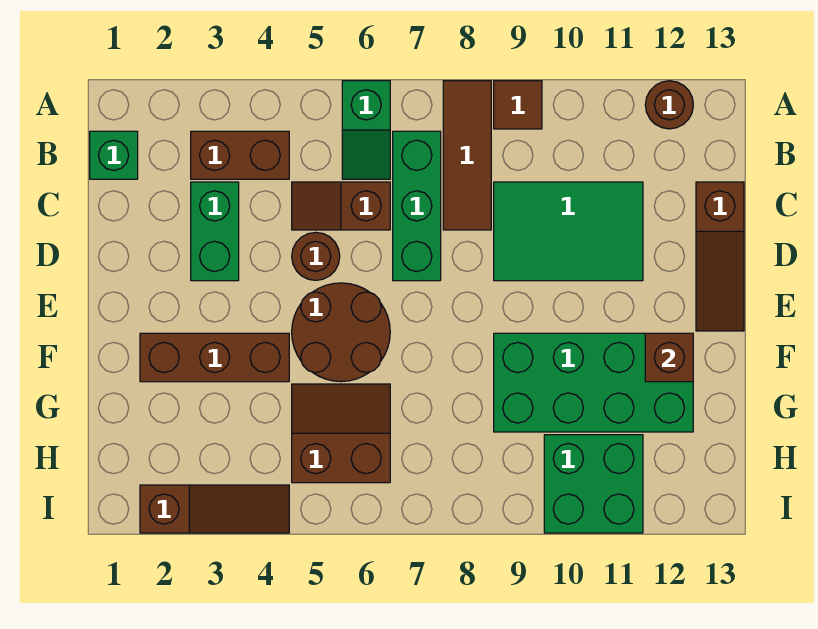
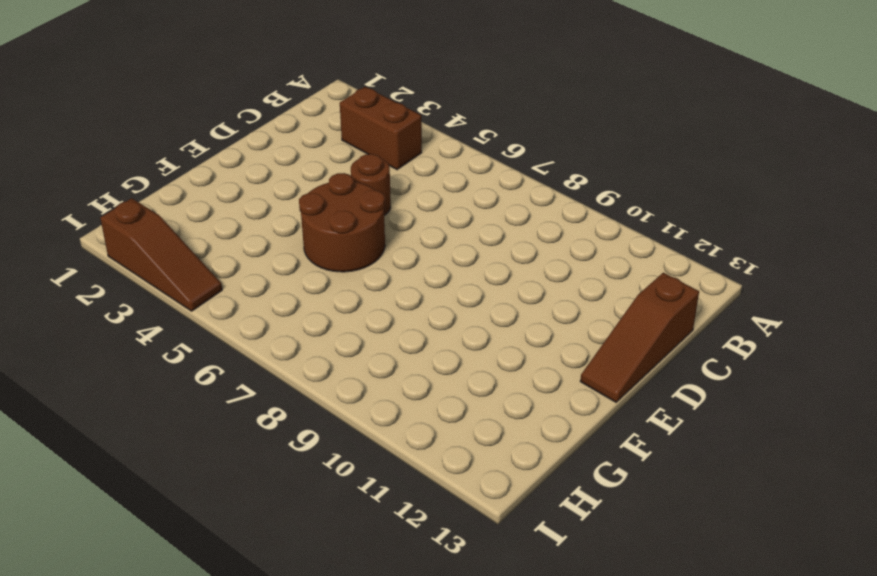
none -> green 1x2 slope [342,81,390,179]
none -> brown 1x3 tile [443,81,491,230]
none -> brown 1x1 tile [494,81,542,129]

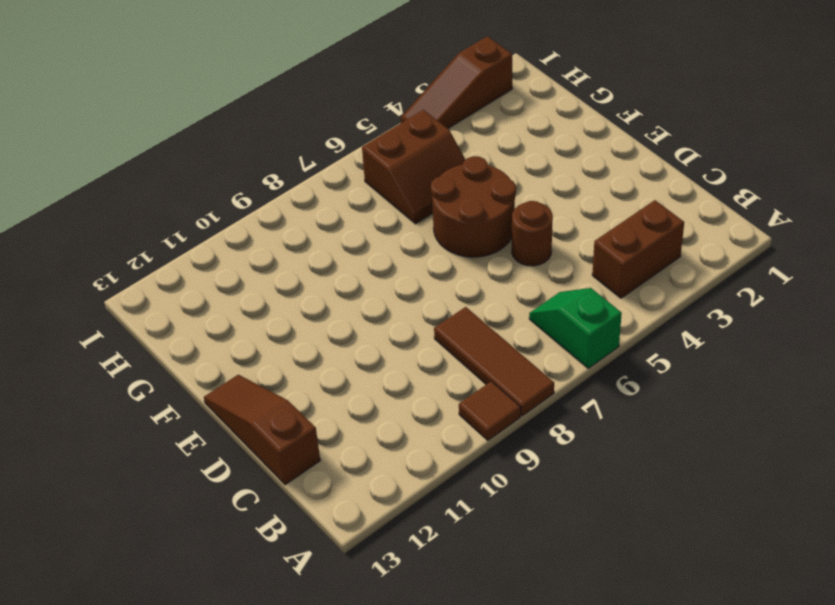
none -> brown 1x1 round brick [645,81,693,129]
none -> green 1x1 brick [90,131,138,179]
none -> green 1x3 brick [393,131,441,281]

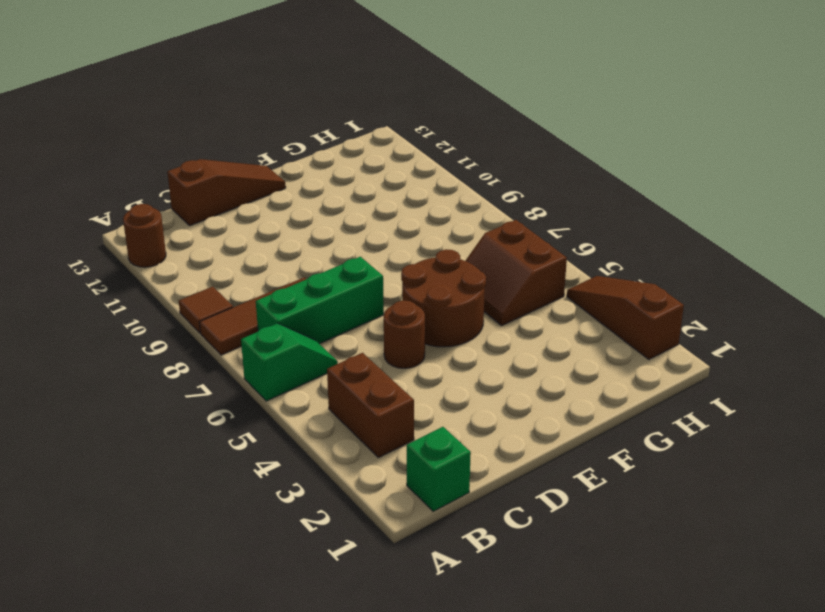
none -> green 1x2 brick [191,182,239,281]
none -> brown 1x2 slope [292,182,390,230]
none -> green 2x3 tile [494,182,643,281]

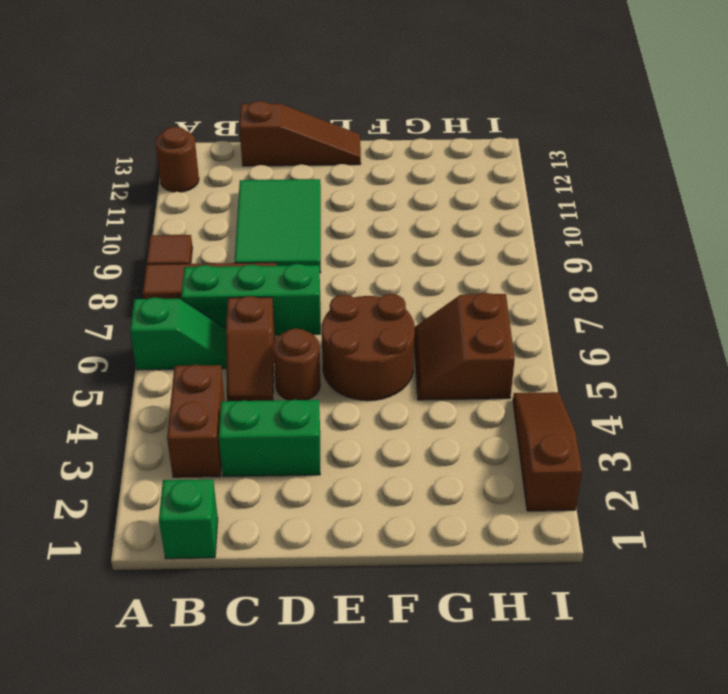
none -> brown 1x3 brick [140,333,289,382]
none -> green 2x4 brick [494,333,693,432]
none -> green 2x2 brick [544,435,643,533]

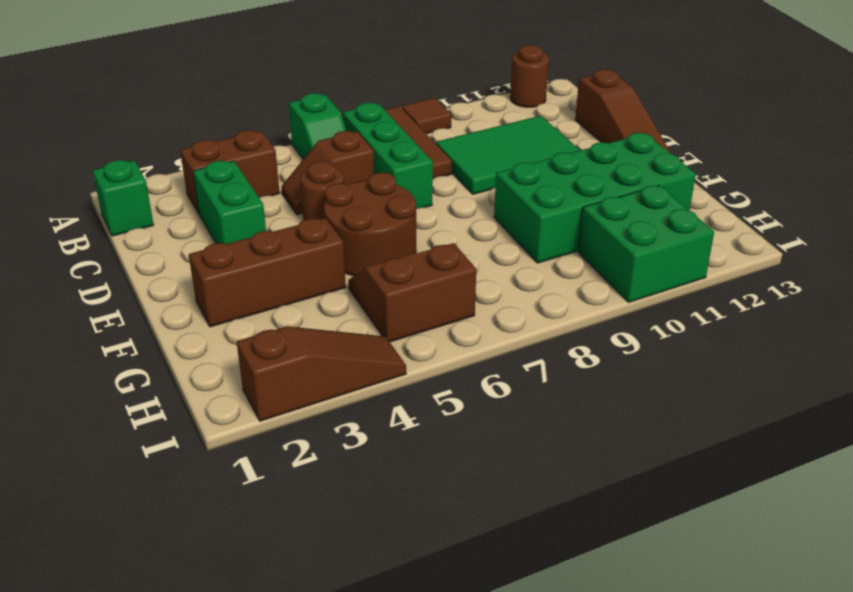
none -> brown 1x1 brick [645,333,693,382]

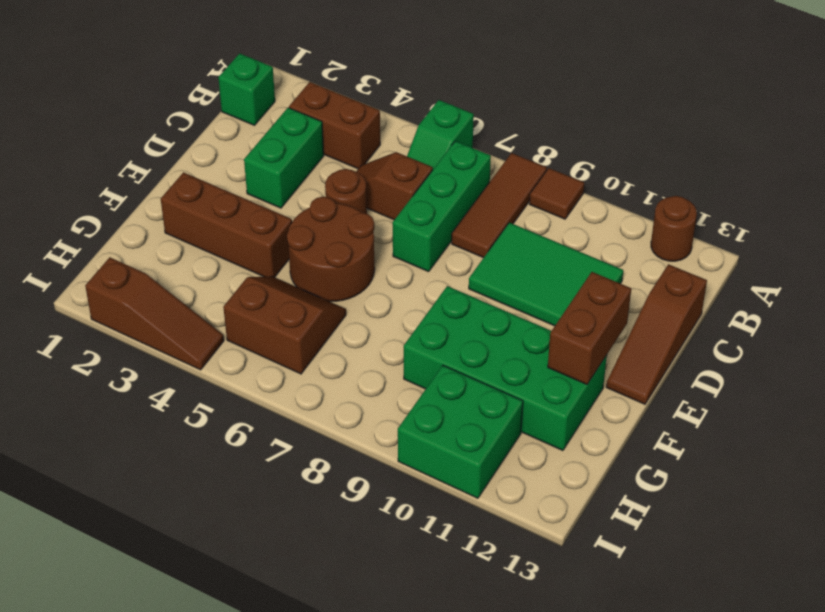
brown 1x2 brick [548,272,631,384] -> brown 1x1 brick [645,333,693,382]

